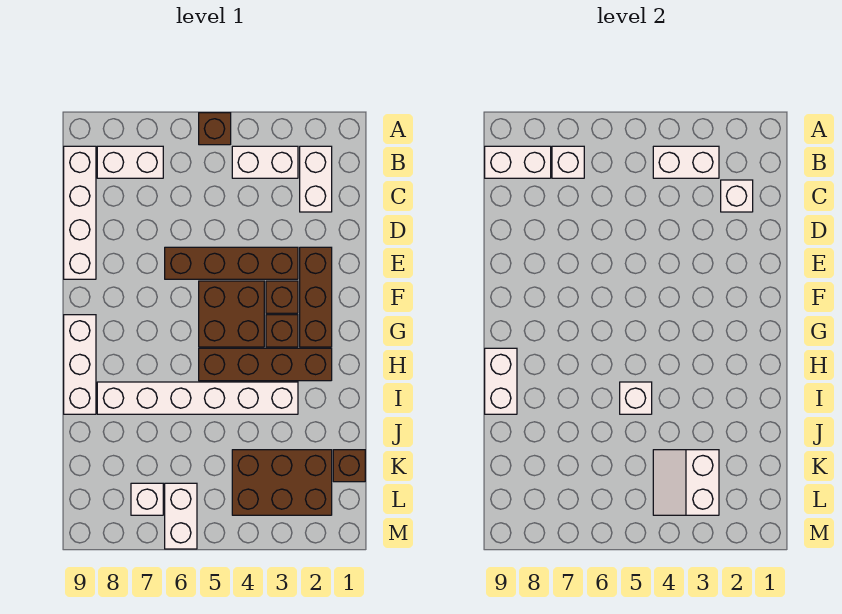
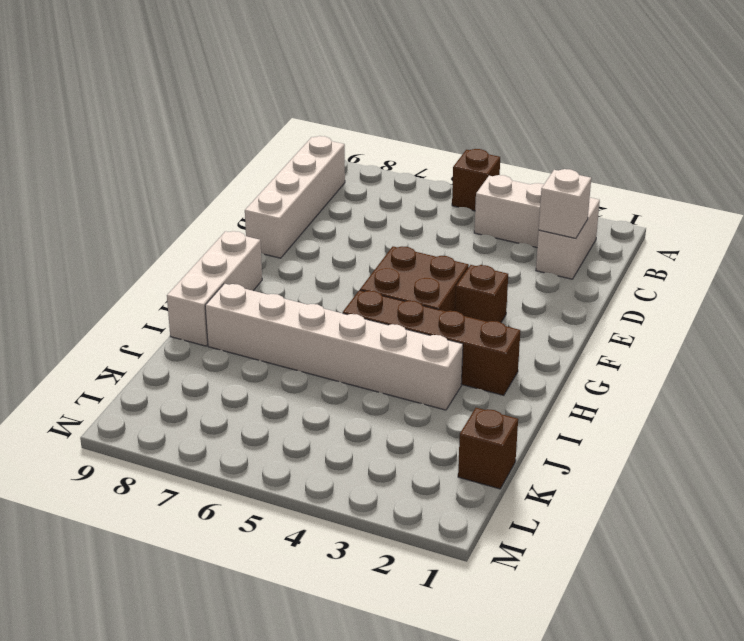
none -> white 1x2 brick [97,146,163,178]
none -> brown 1x3 brick [300,247,332,347]
none -> brown 1x4 brick [165,247,298,279]

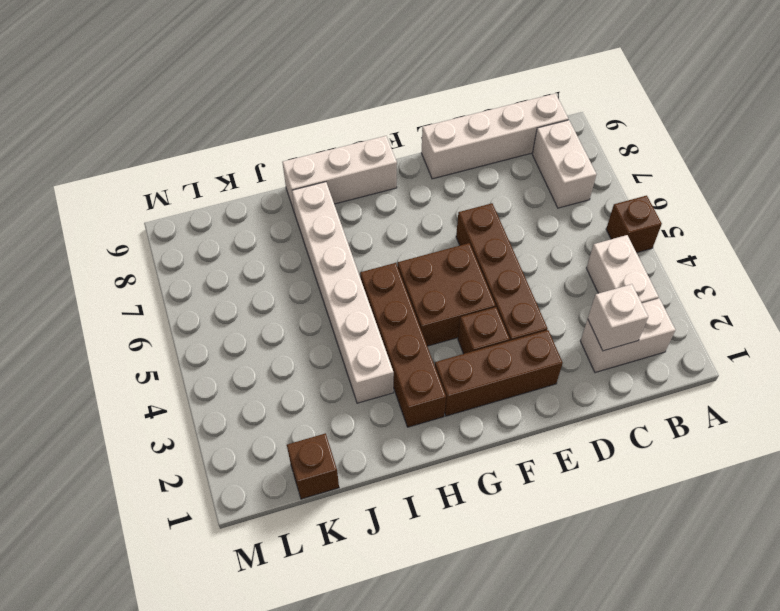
none -> brown 1x1 brick [266,315,298,347]
none -> brown 2x3 brick [232,450,332,515]
none -> white 1x2 brick [165,483,197,549]

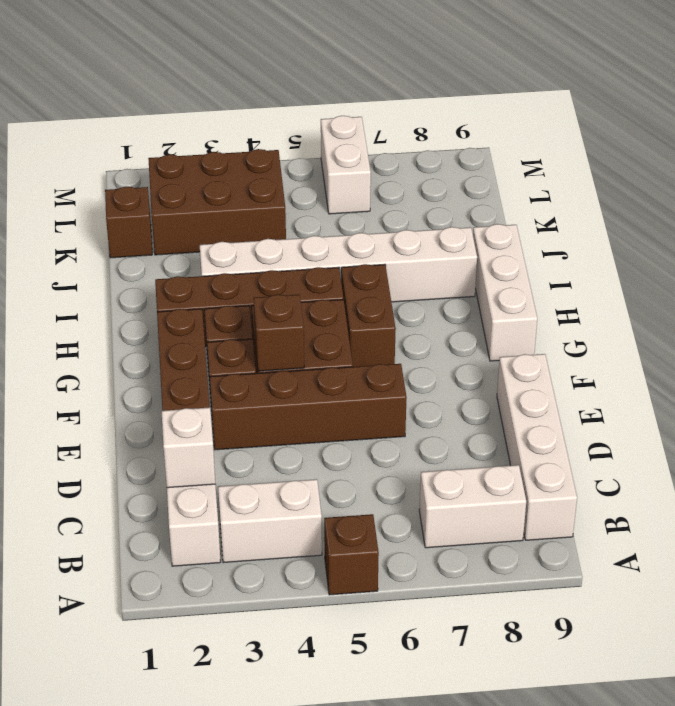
brown 1x1 brick [253,295,304,371] -> none
brown 1x2 brick [341,264,396,367] -> none
none -> white 1x1 brick [131,483,163,515]
none -> white 1x2 brick [653,146,719,178]
none -> white 1x1 brick [552,146,584,178]

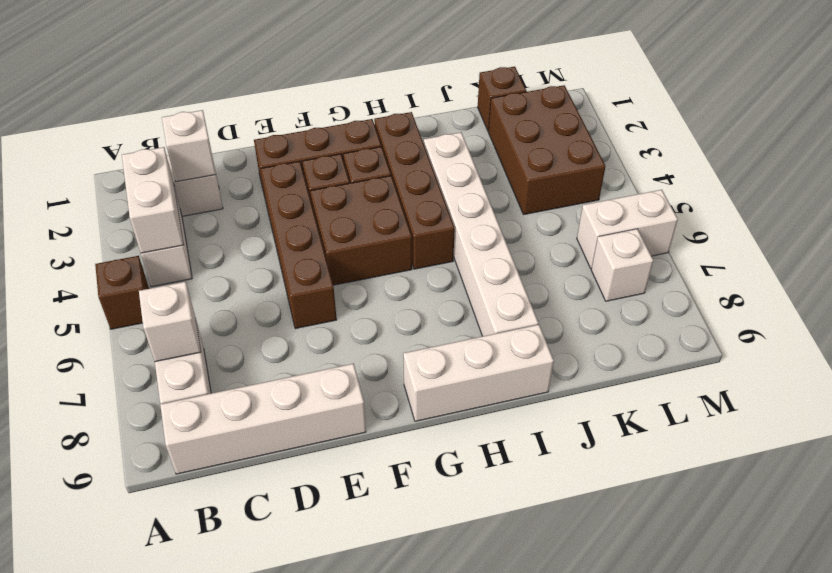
none -> white 1x2 brick [485,146,551,178]
none -> white 1x2 brick [485,348,517,414]
none -> white 1x1 brick [620,382,652,414]

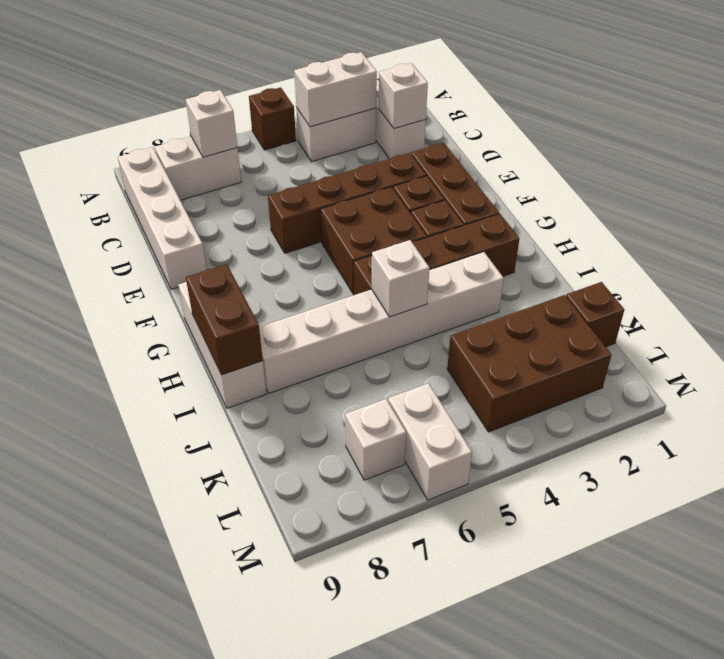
brown 1x2 brick [186,264,263,375] -> white 1x2 brick [485,348,517,414]
none -> white 1x2 brick [485,146,551,178]
none -> white 2x2 slope [653,450,719,515]

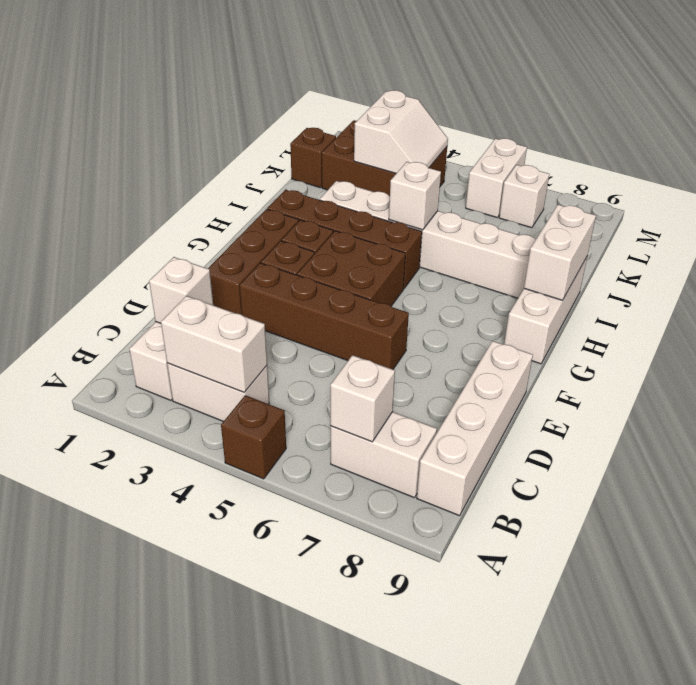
none -> white 1x2 brick [485,146,551,178]

